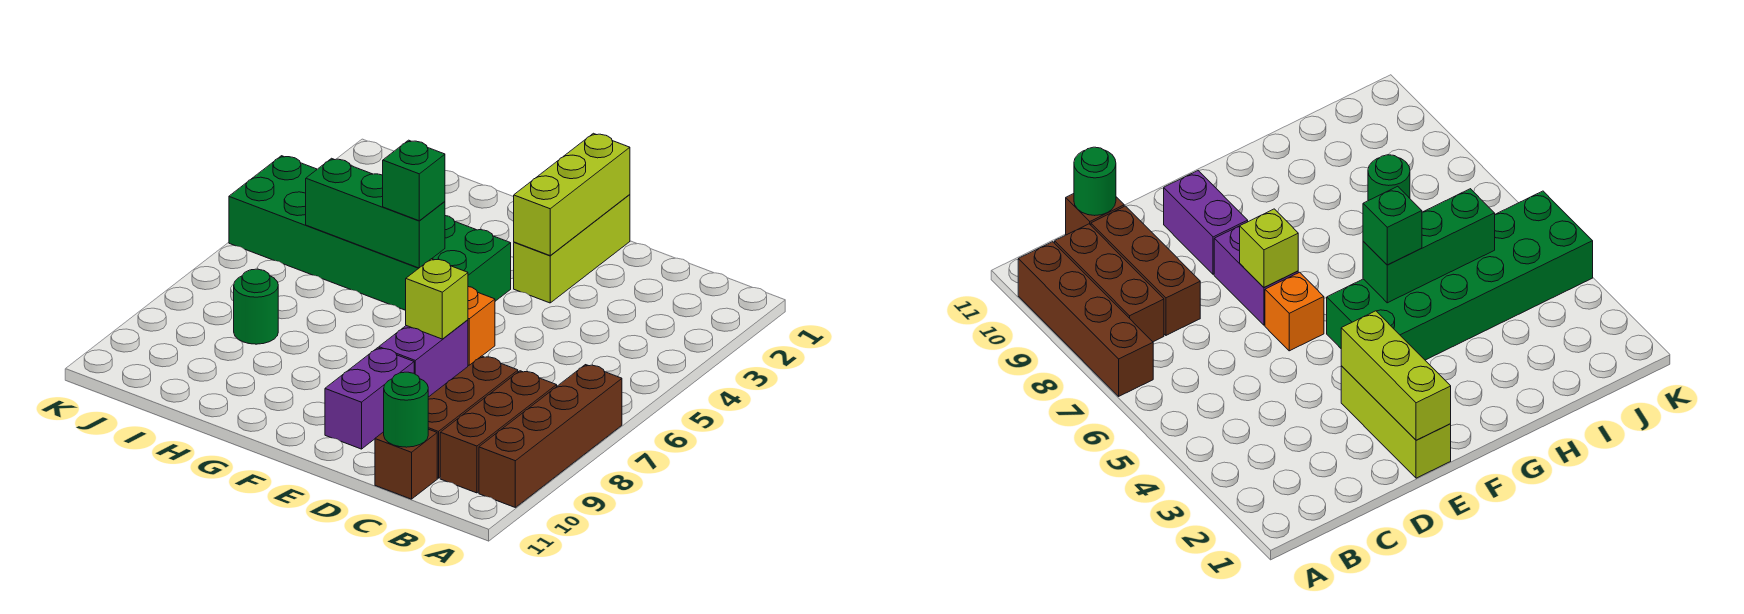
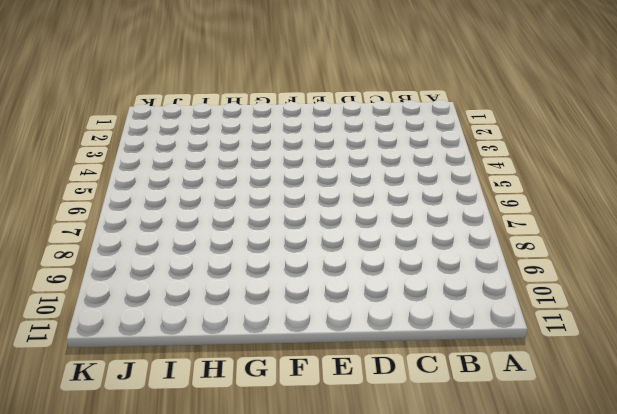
none -> brown 1x4 brick [479,365,622,507]
none -> brown 1x3 brick [440,371,557,493]
none -> brown 1x3 brick [428,356,518,478]

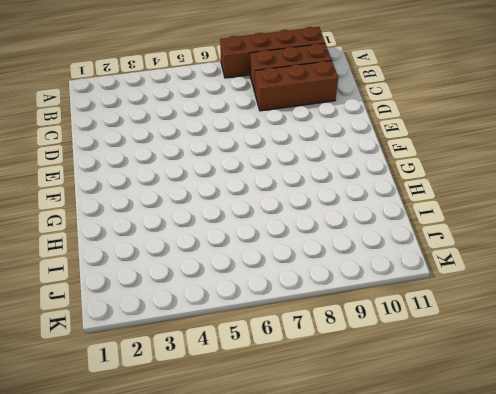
none -> brown 1x1 brick [375,429,437,499]
none -> lime 1x3 brick [514,195,630,303]
none -> orange 1x1 brick [468,287,495,365]

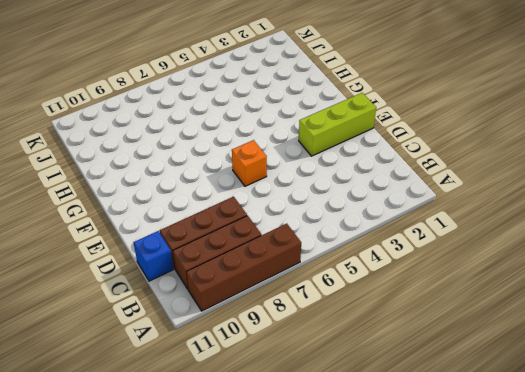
blue 1x1 brick [133,231,173,281] -> brown 1x1 brick [375,429,437,499]
none -> purple 1x2 brick [379,320,468,397]
none -> purple 1x2 brick [325,348,414,449]
none -> green 2x6 brick [229,156,511,310]

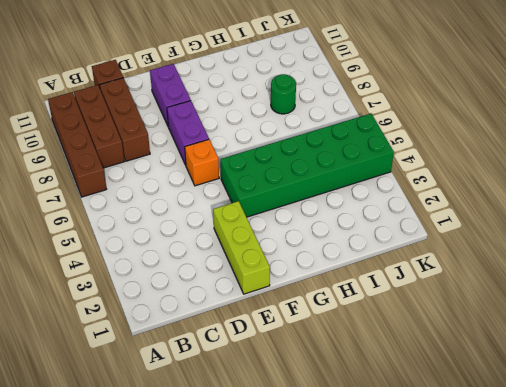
none -> green 1x1 round brick [384,372,428,447]
none -> lime 1x3 brick [514,133,630,255]
none -> lime 1x1 brick [406,259,468,339]

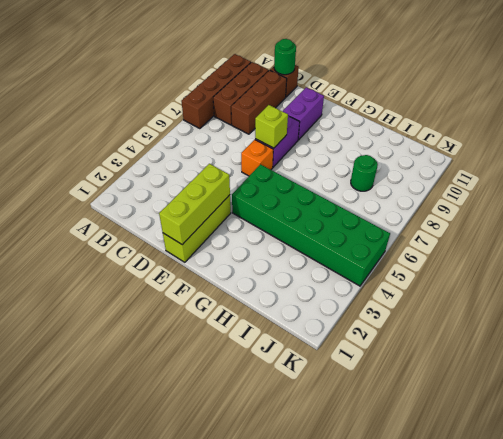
none -> green 1x3 brick [306,158,445,268]
none -> green 1x1 brick [383,140,445,221]

